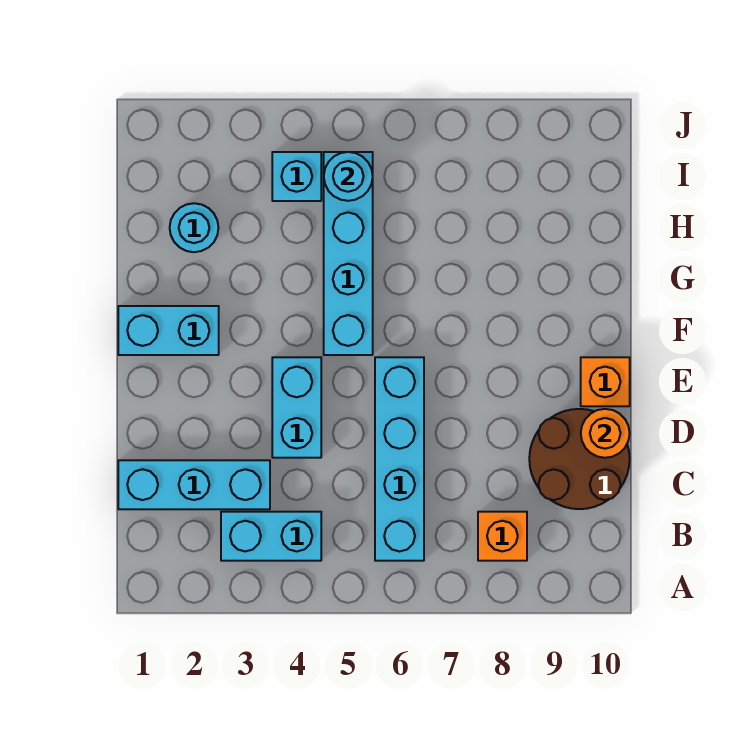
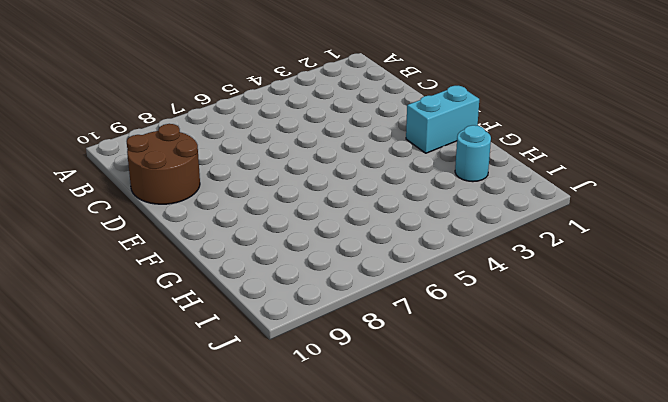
none -> cyan 1x2 brick [221,512,321,561]
none -> cyan 1x4 brick [375,357,424,561]
none -> orange 1x1 brick [478,512,527,561]

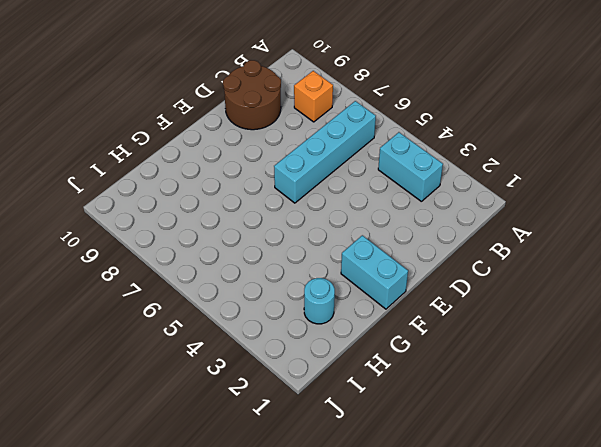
none -> cyan 1x3 brick [118,460,270,509]
none -> cyan 1x2 brick [272,357,321,458]
none -> orange 1x1 brick [581,357,630,406]

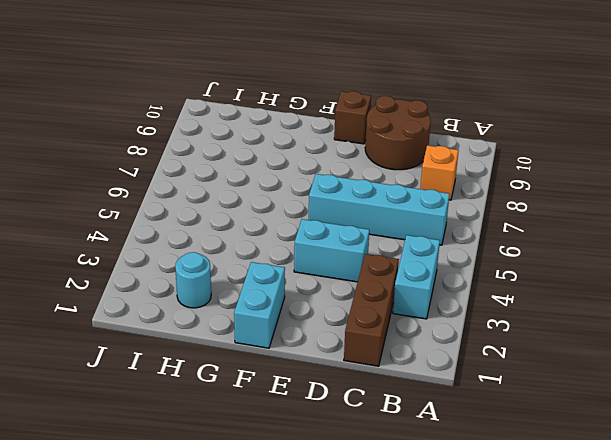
brown 1x3 brick [344,254,399,366] -> cyan 1x3 brick [118,460,270,509]
brown 1x1 brick [334,91,371,144] -> orange 1x1 brick [581,357,630,406]
none -> cyan 1x4 brick [324,152,373,355]
none -> cyan 1x1 brick [272,152,321,201]
none -> orange 1x1 round brick [581,409,630,458]

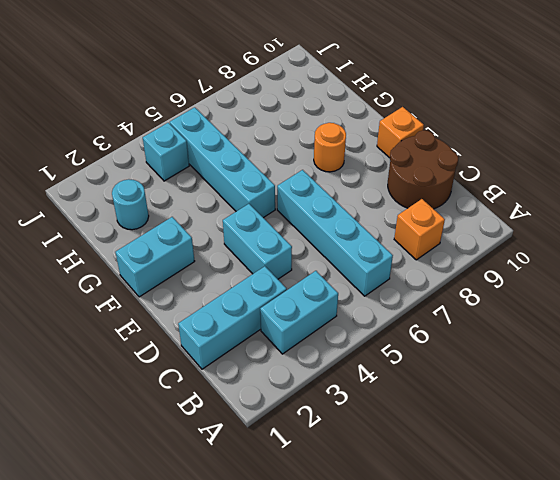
orange 1x1 round brick [314,123,346,172] -> orange 1x1 round brick moved to [581,409,630,458]
none -> cyan 1x1 round brick [324,152,373,201]

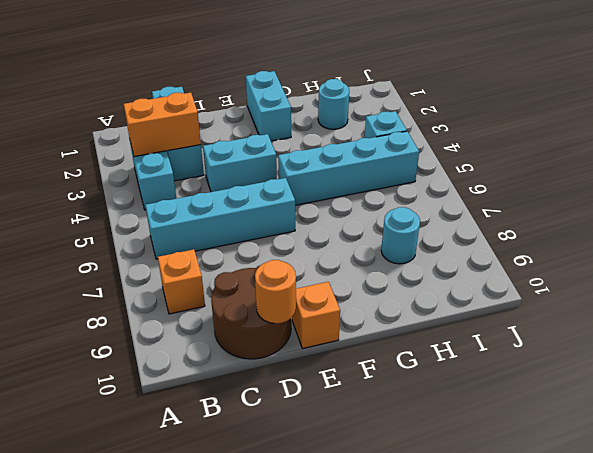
orange 1x2 brick [124,93,201,157] -> none
cyan 1x1 round brick [381,207,420,264] -> cyan 1x1 round brick moved to [324,152,373,201]

